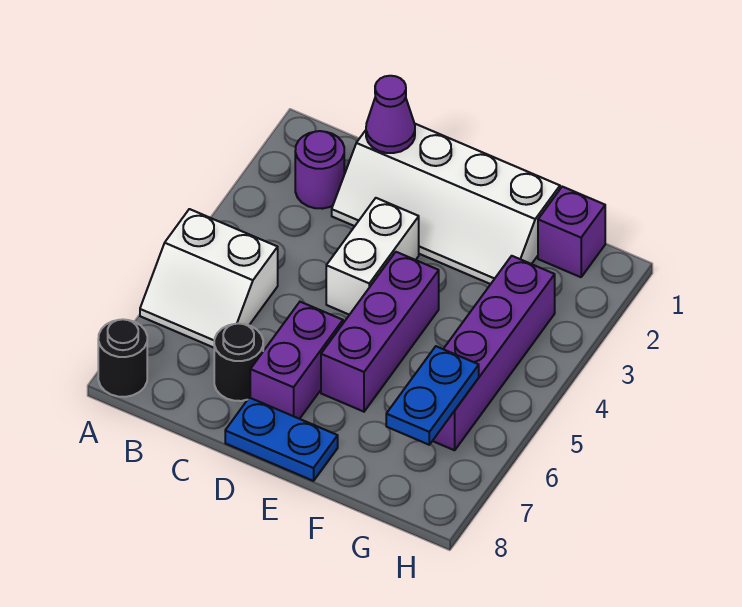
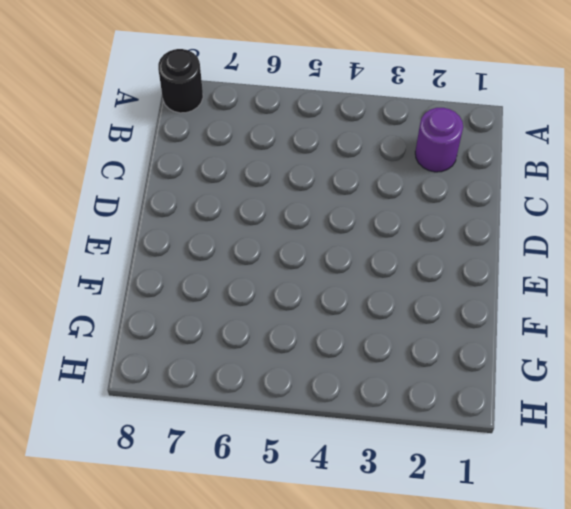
none -> white 2x2 slope [140,209,278,348]
none -> white 2x4 slope [332,124,560,284]
none -> black 1x1 round brick [214,323,263,401]

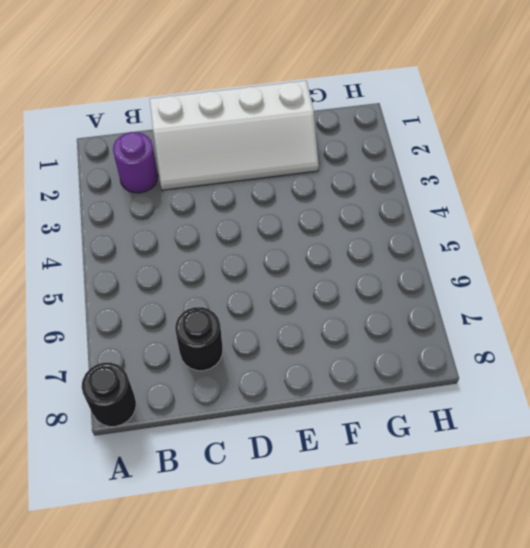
none -> white 2x2 slope [140,209,278,348]
none -> white 1x2 brick [326,198,419,315]
none -> purple 1x2 brick [250,302,343,419]

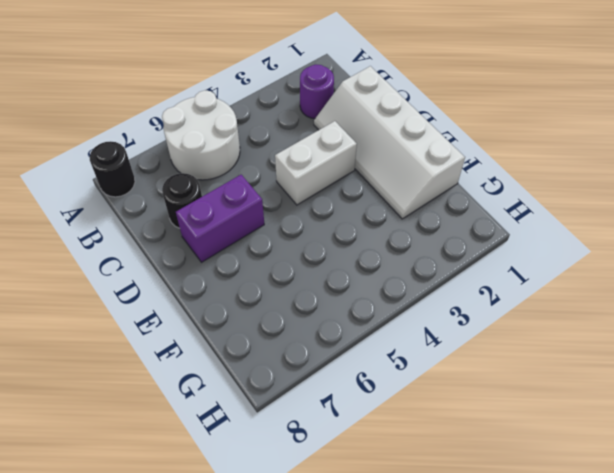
white 2x2 round brick [162,90,240,180] -> white 2x2 slope [140,209,278,348]
none -> blue 1x2 plate [225,398,338,481]
none -> purple 1x3 brick [321,252,439,412]
none -> purple 1x1 brick [538,187,605,277]

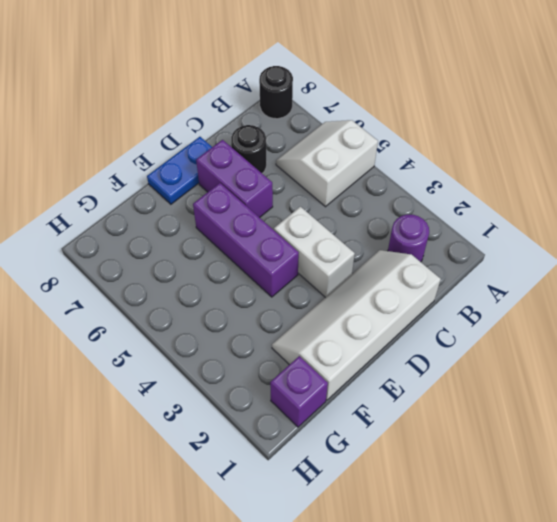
none -> purple 1x4 brick [433,256,555,450]
none -> purple 1x1 cone [366,76,415,153]
none -> blue 1x2 plate [386,346,479,445]

